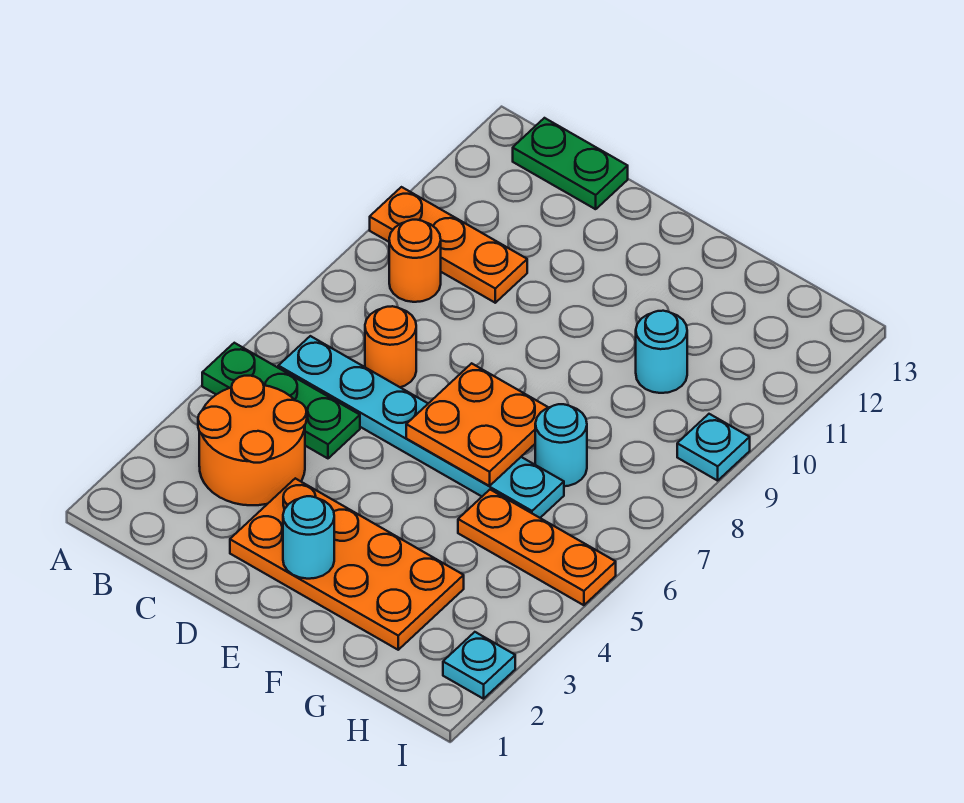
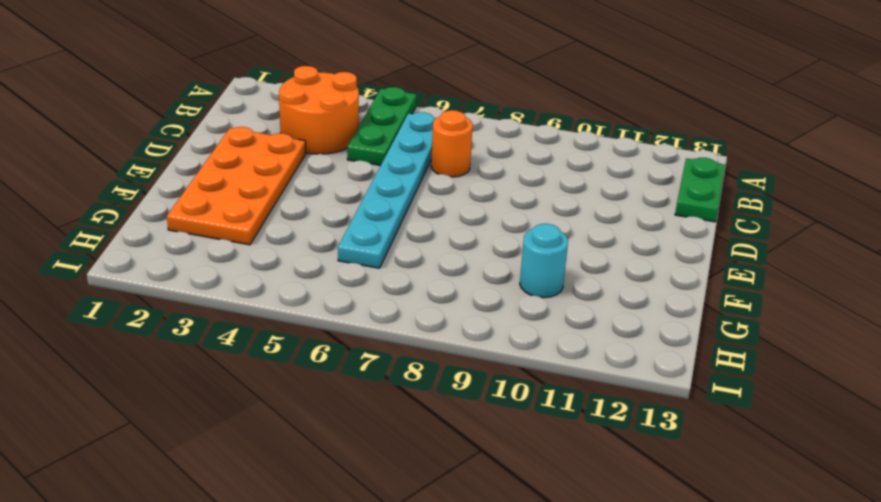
none -> orange 1x3 plate [370,187,527,303]
none -> orange 1x1 round brick [389,220,441,302]
none -> orange 1x3 plate [458,490,616,605]

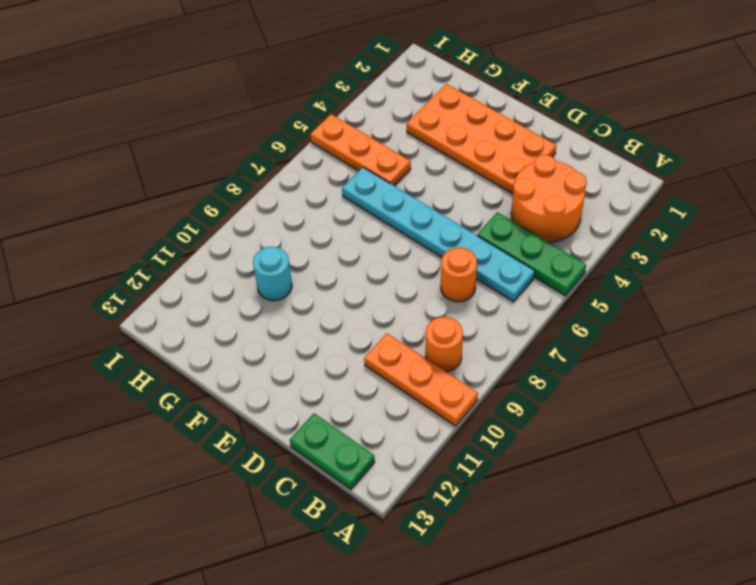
none -> cyan 1x1 round brick [535,404,587,486]
none -> cyan 1x1 plate [443,632,515,699]
none -> cyan 1x1 plate [677,414,750,481]

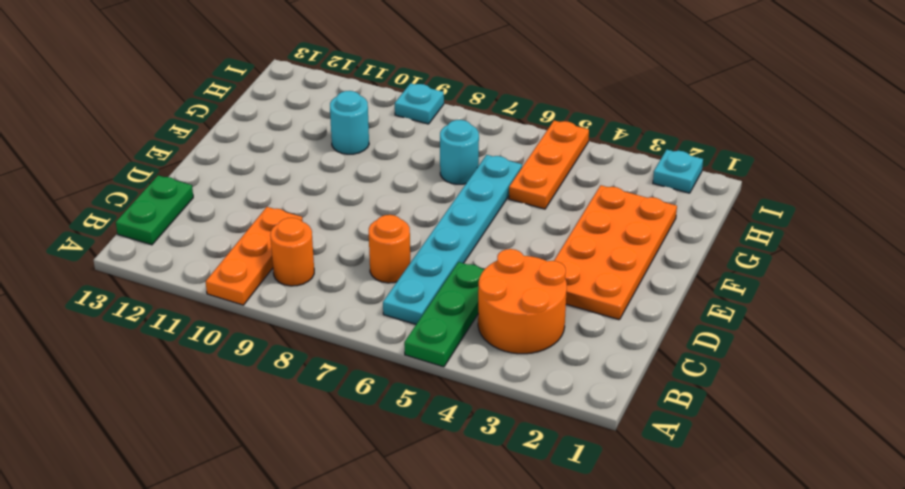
none -> cyan 1x1 round brick [283,496,334,579]
none -> orange 2x2 plate [406,363,548,486]

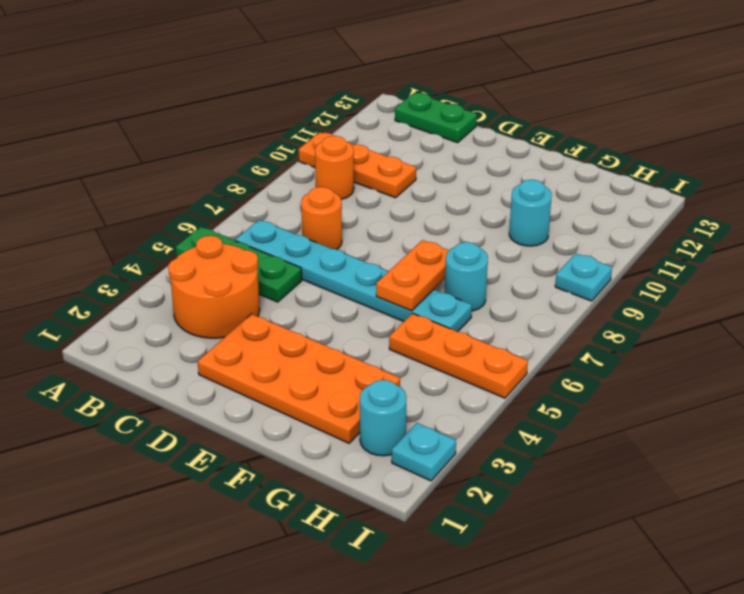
orange 1x2 plate [376,240,449,311] -> orange 2x2 plate [406,363,548,486]
cyan 1x1 round brick [360,380,406,456] -> cyan 1x1 round brick moved to [283,496,334,579]

